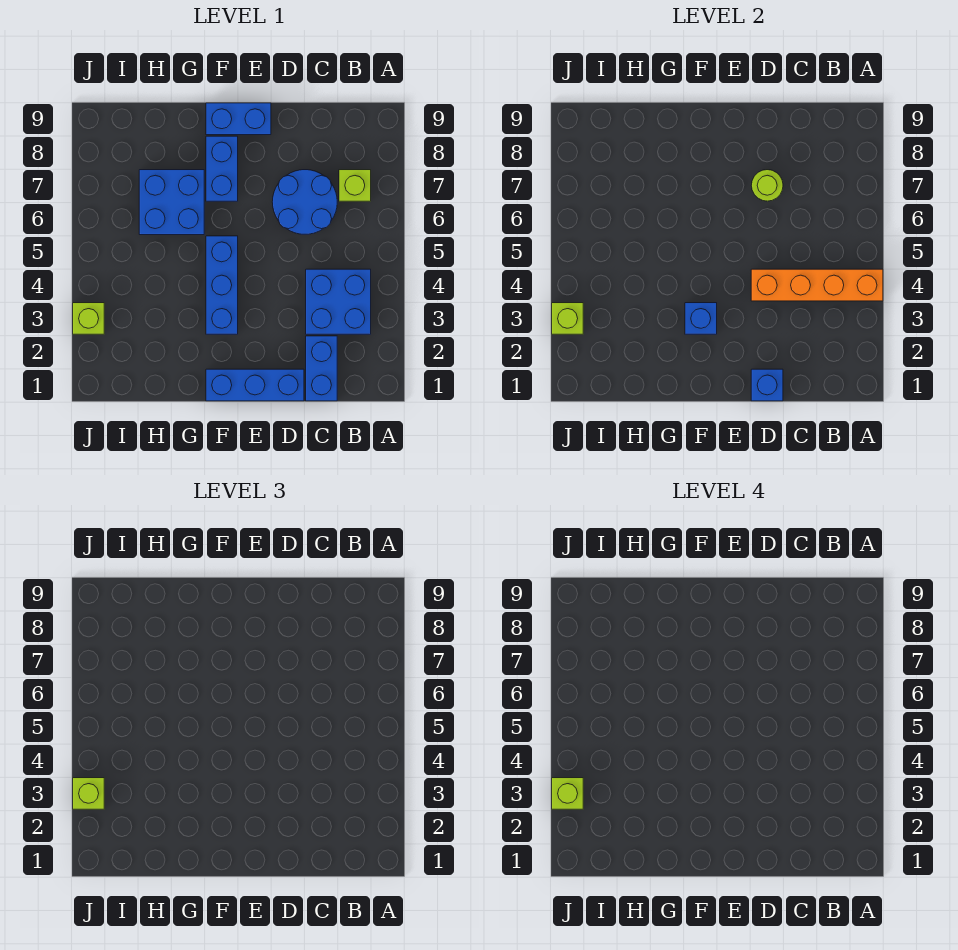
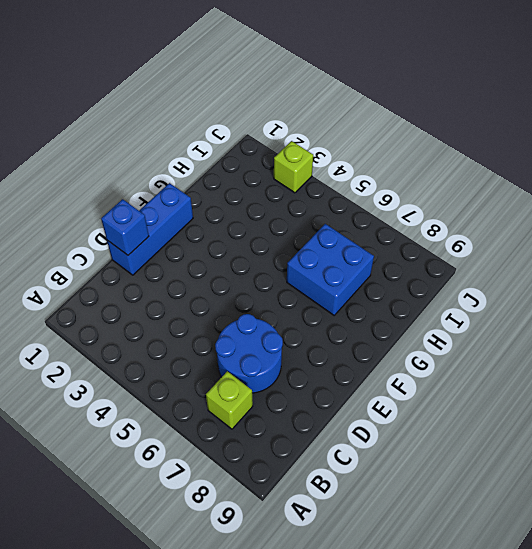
none -> blue 2x2 brick [306,269,371,334]
none -> blue 1x2 brick [306,336,337,401]
none -> blue 1x2 brick [206,103,271,135]

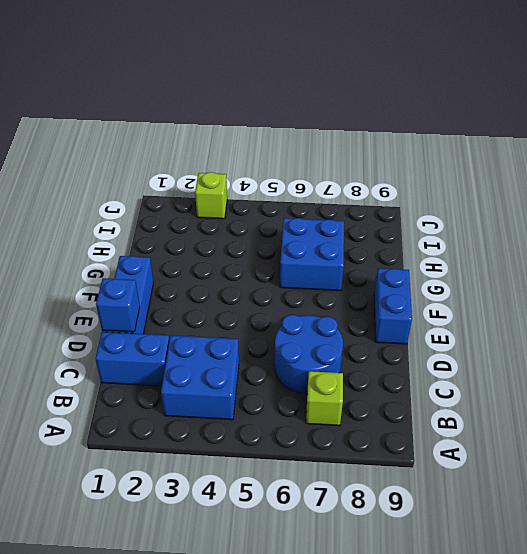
none -> blue 1x3 brick [206,236,238,334]
none -> blue 1x2 brick [206,136,238,201]
none -> orange 1x4 brick [751,269,883,301]

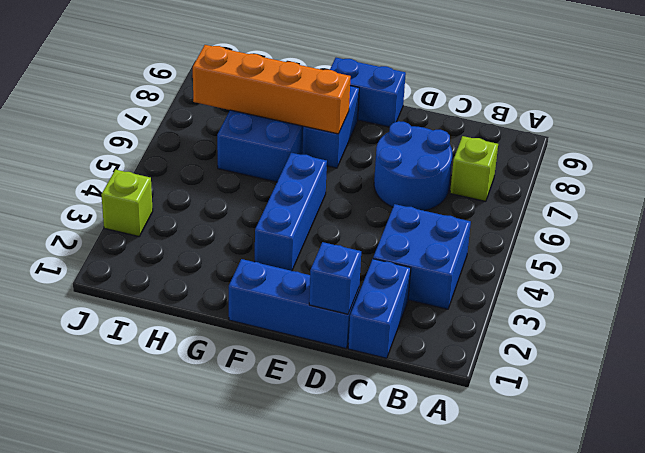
orange 1x4 brick [193,45,351,134] -> orange 1x4 brick moved to [751,269,883,301]
none -> lime 1x1 round brick [751,170,783,201]
none -> blue 1x1 brick [685,303,717,334]
none -> lime 1x1 brick [552,303,583,334]

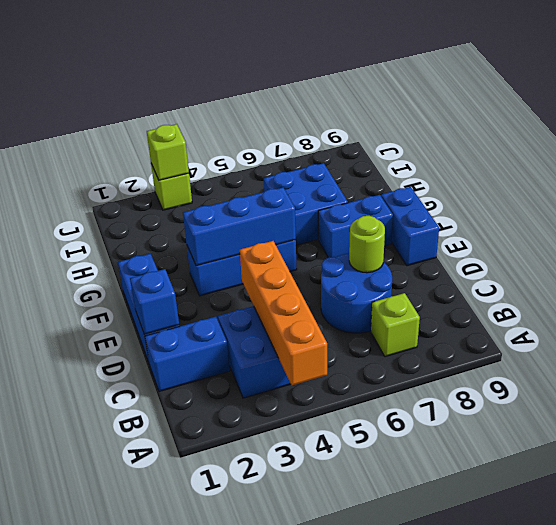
blue 1x3 brick [183,188,296,266] -> blue 1x1 brick [685,303,717,334]
none -> lime 1x1 brick [73,778,104,809]
none -> lime 1x1 brick [552,778,583,809]

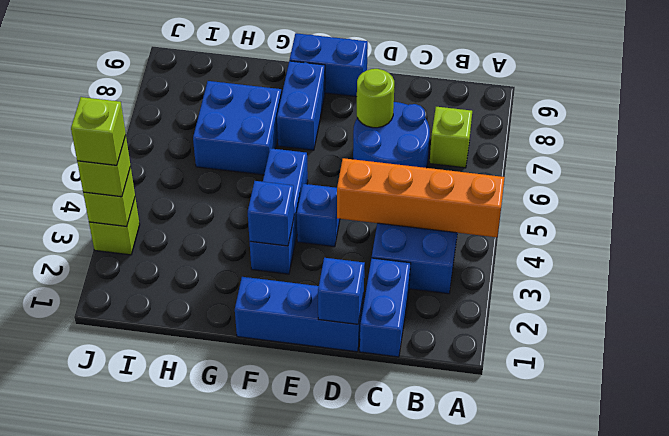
blue 1x1 brick [297,184,340,247] -> none

